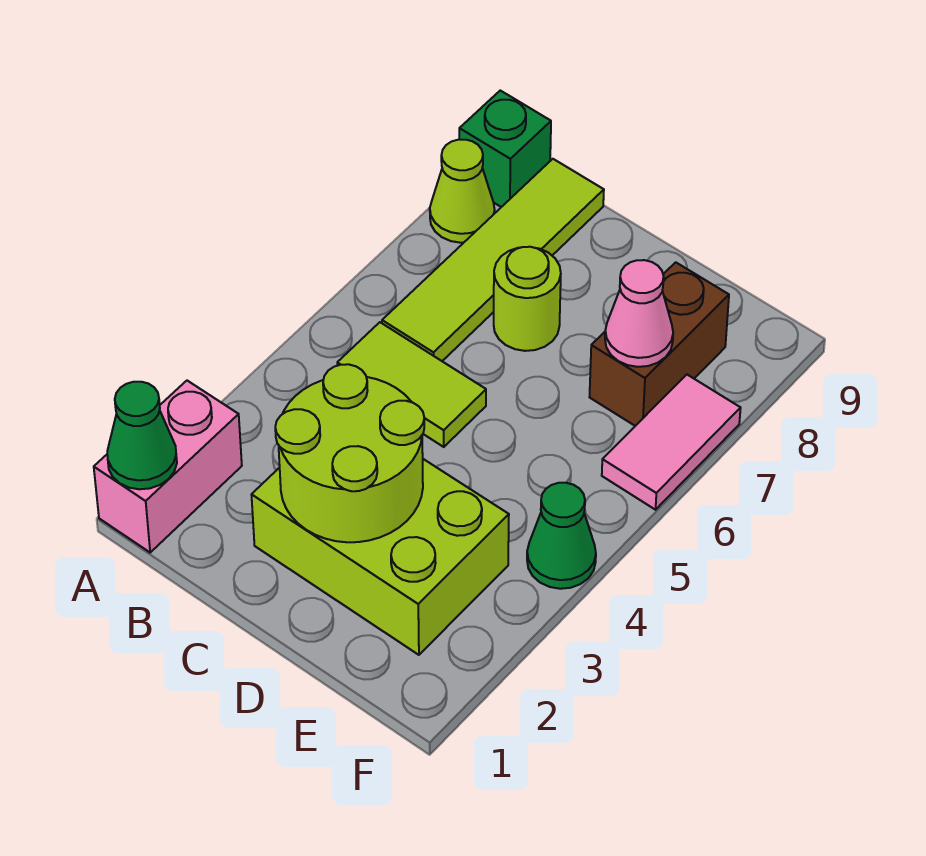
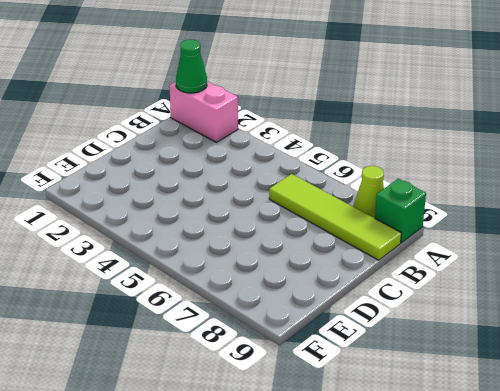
none -> lime 1x2 tile [337,322,486,447]
none -> lime 2x3 brick [251,459,509,655]
none -> lime 1x1 round brick [494,247,561,351]

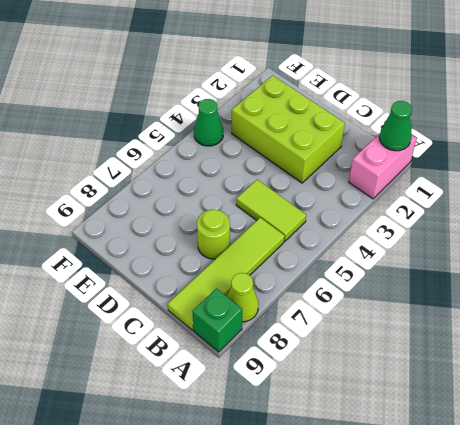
none -> brown 1x2 brick [590,262,729,426]
none -> pink 1x2 tile [602,375,741,510]
none -> lime 2x2 round brick [275,364,424,542]

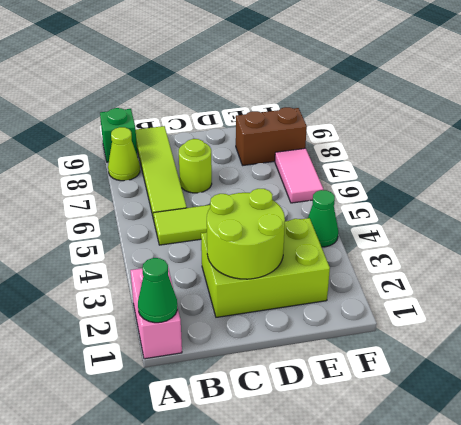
brown 1x2 brick [236,107,307,165] -> brown 1x2 brick turned to [590,262,729,426]
none -> pink 1x1 cone [605,260,673,367]

